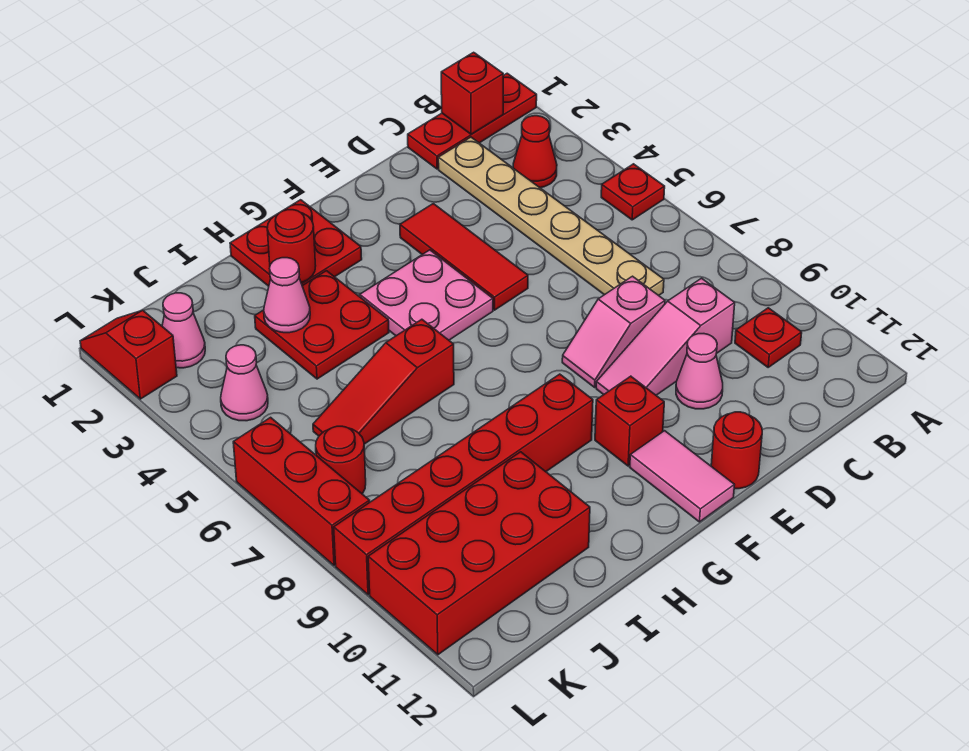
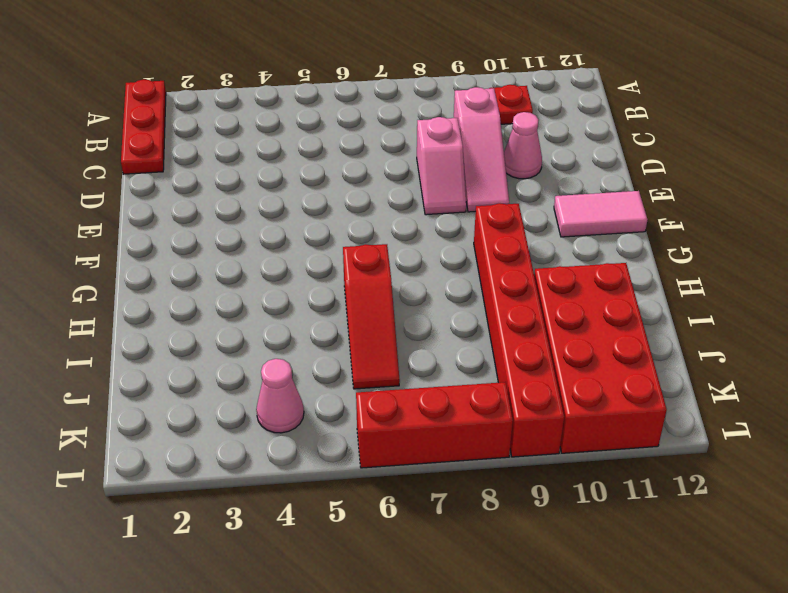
none -> red 1x1 plate [601,164,665,220]
none -> red 1x1 cone [513,116,557,188]
none -> tan 1x6 plate [438,137,664,295]

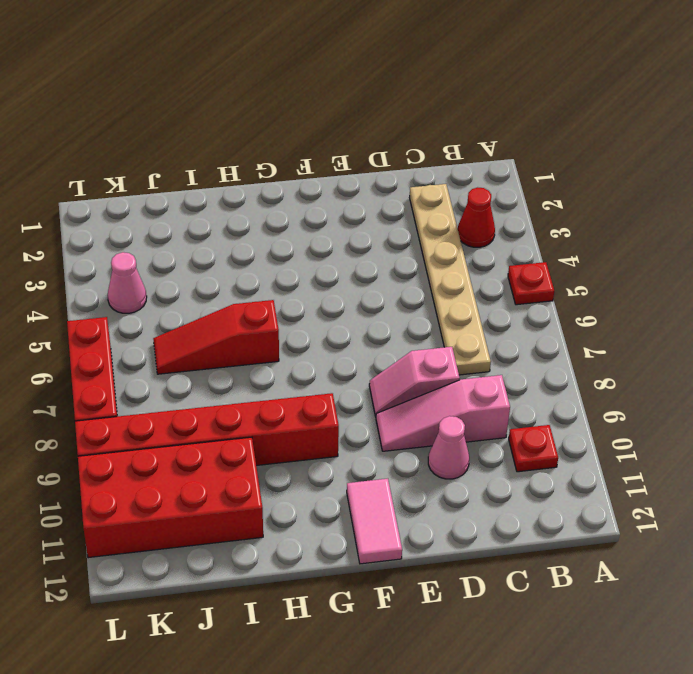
none -> red 1x3 plate [408,73,537,169]
none -> red 1x3 tile [400,204,528,310]
none -> red 1x1 round brick [711,412,762,489]

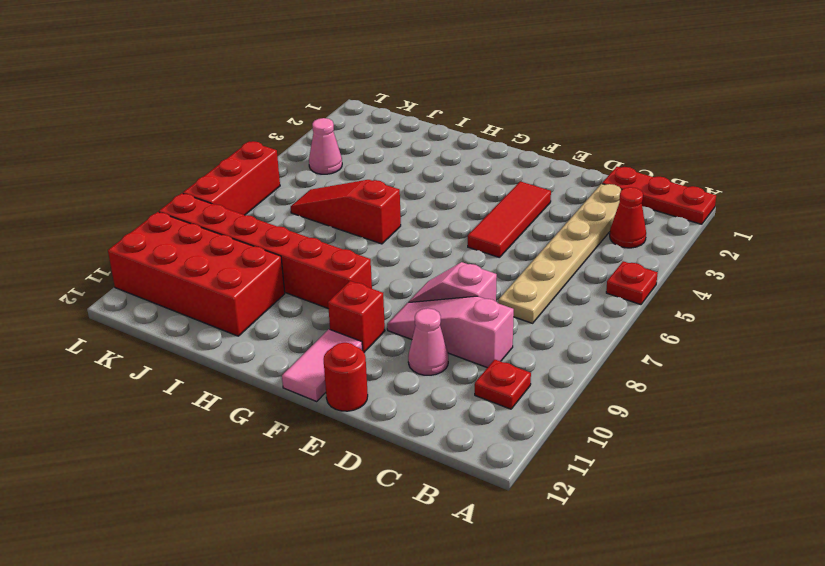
none -> pink 2x2 plate [360,250,493,340]
none -> red 2x2 plate [230,200,362,286]
none -> red 2x2 plate [255,271,389,379]

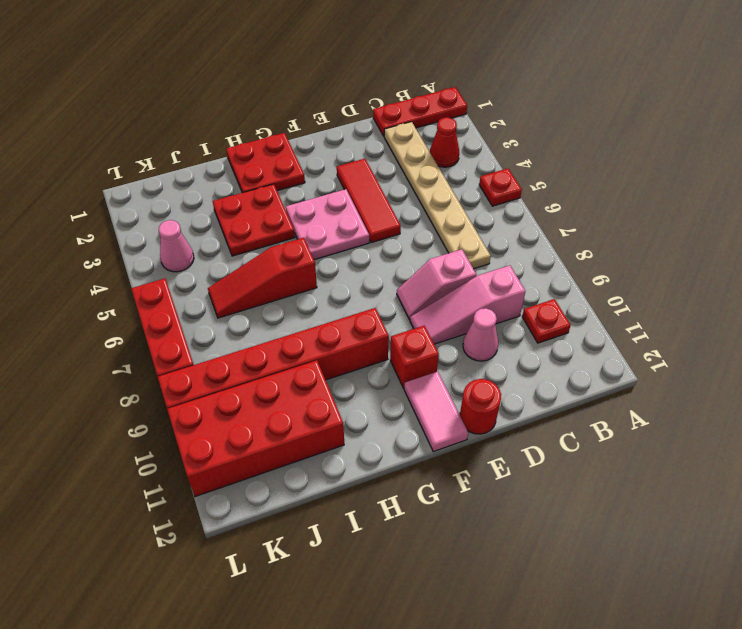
none -> pink 1x1 cone [162,293,205,368]
none -> red 1x1 round brick [316,426,366,494]
none -> red 1x2 slope [80,310,177,399]

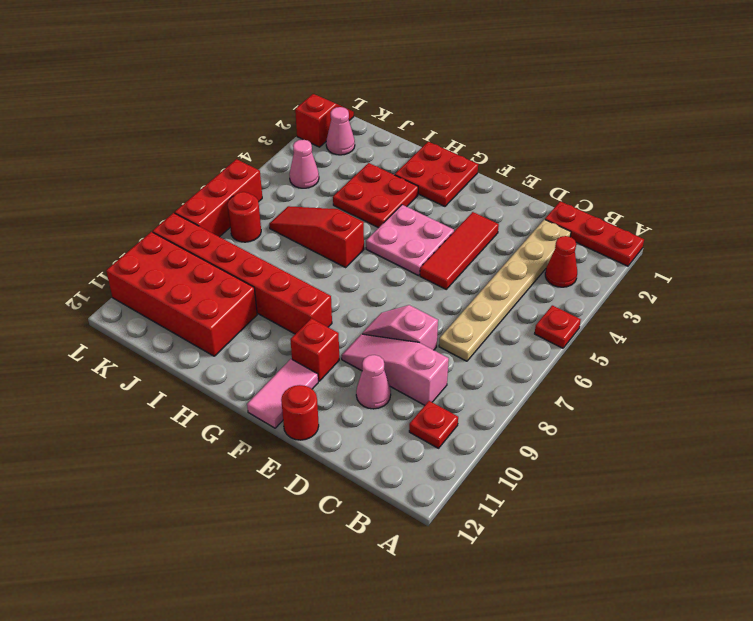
none -> red 1x1 brick [441,52,503,134]
none -> red 1x1 round brick [267,210,316,283]
none -> pink 1x1 cone [264,258,310,333]

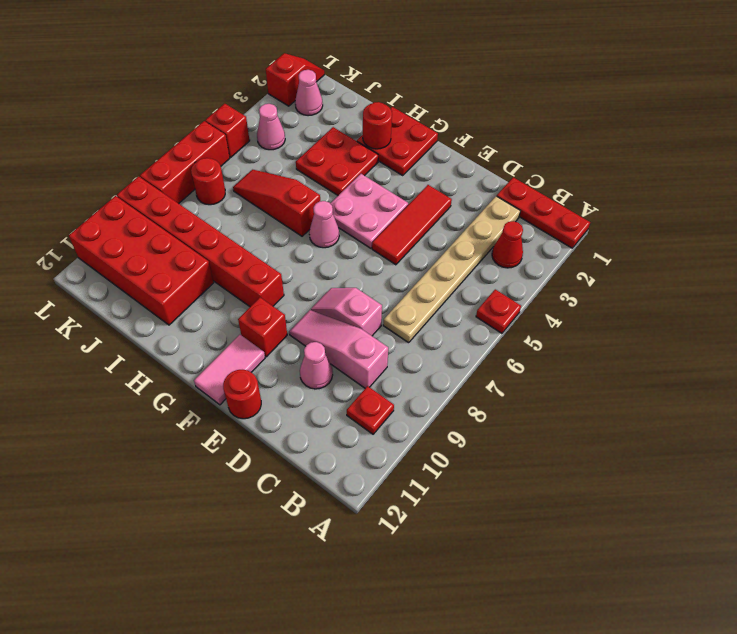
pink 1x1 cone [309,201,339,248] -> pink 1x1 cone moved to [264,258,310,333]
red 1x1 brick [205,104,250,157] -> red 1x1 brick moved to [441,52,503,134]

